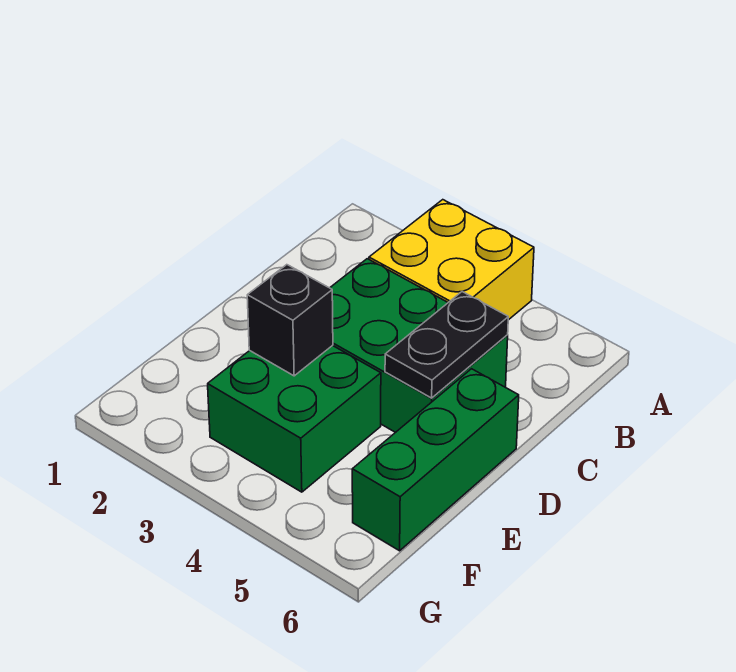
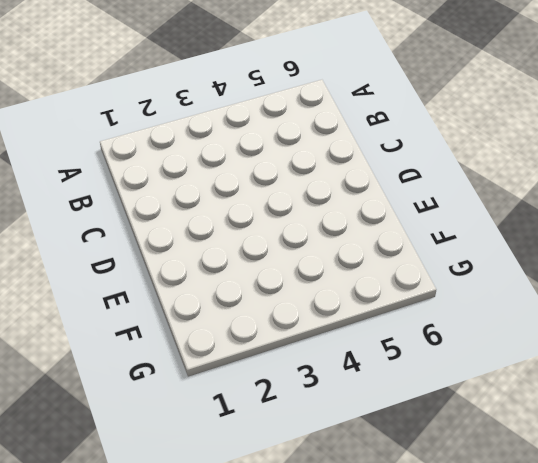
none -> yellow 2x2 brick [369,200,534,320]
none -> green 2x3 brick [330,259,508,432]

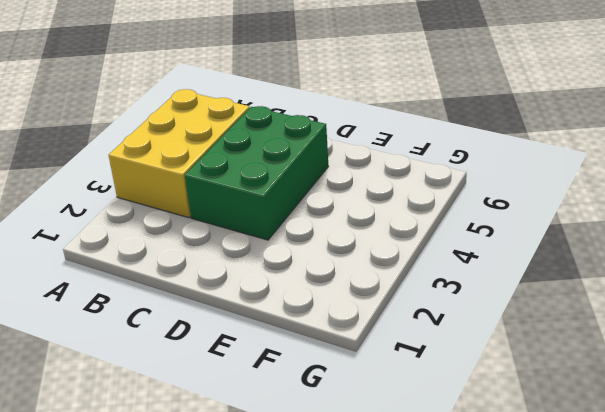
yellow 2x3 brick [109,89,250,218] -> yellow 2x2 brick [369,200,534,320]
none -> green 1x3 brick [352,369,519,551]
none -> green 2x2 brick [208,345,381,492]

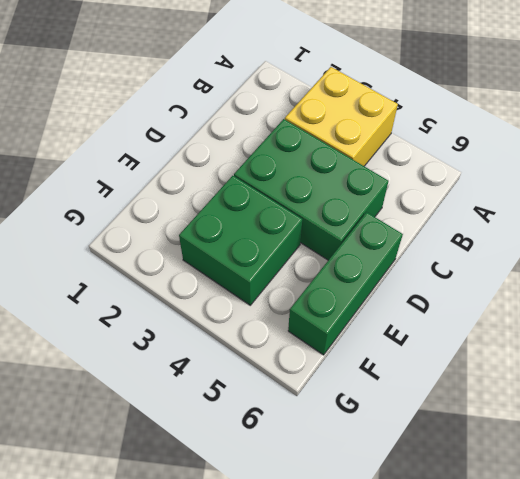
none -> black 1x2 plate [385,292,508,398]
none -> black 1x1 brick [247,265,333,376]

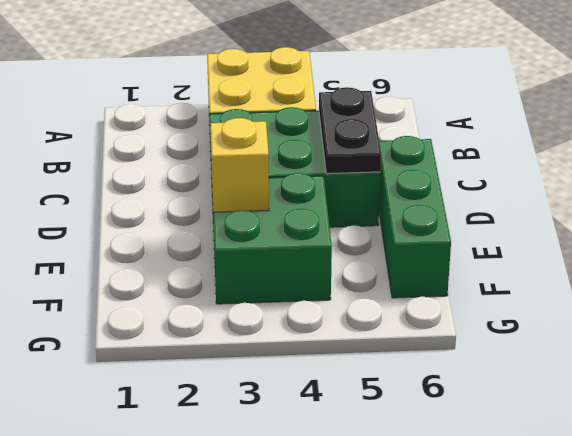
yellow 1x1 brick [210,118,269,212] -> black 1x1 brick [247,265,333,376]

